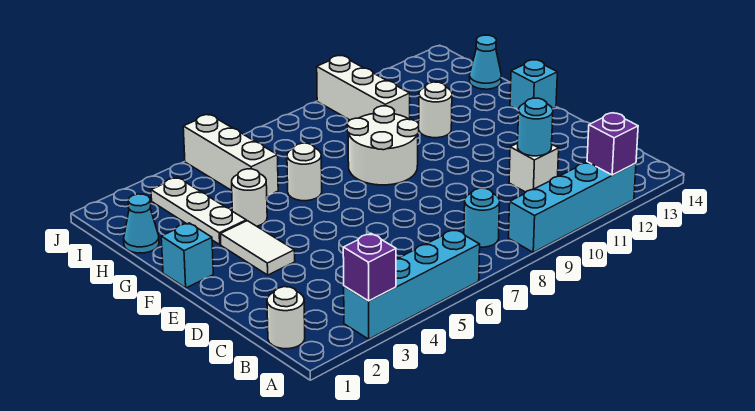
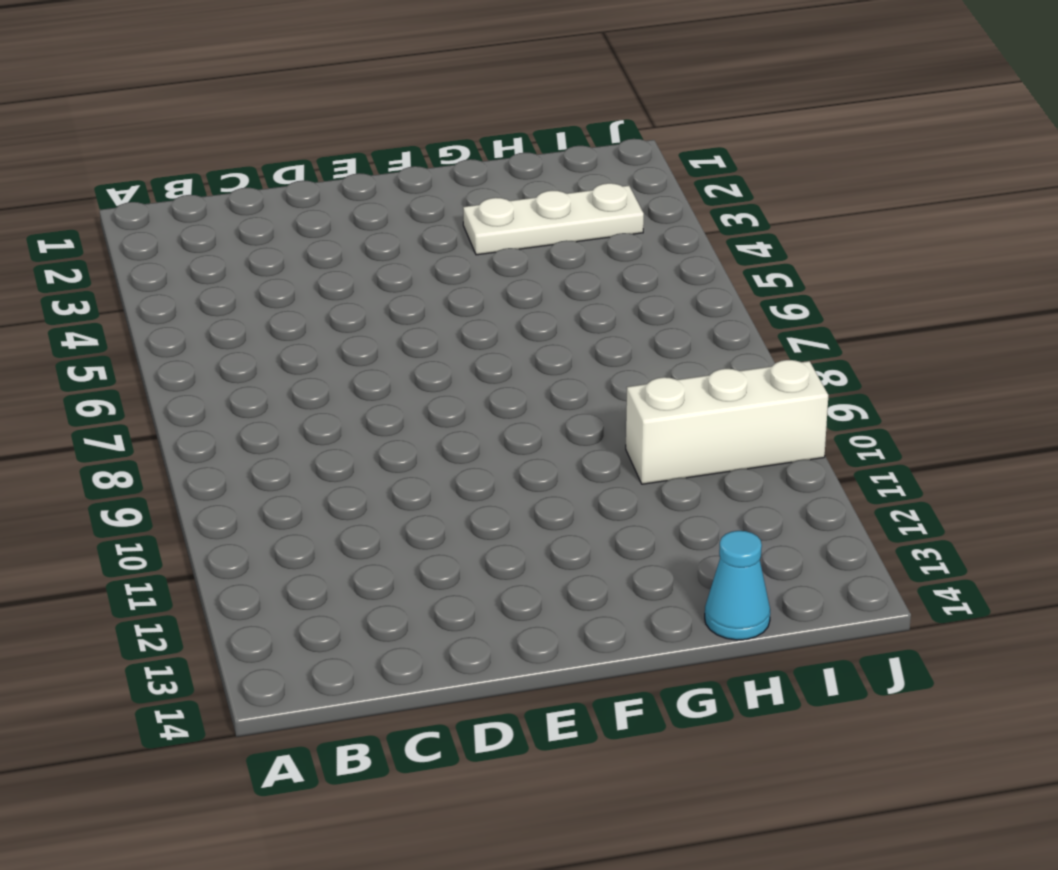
none -> cyan 1x4 brick [344,230,480,339]
none -> cyan 1x4 brick [509,162,636,252]
none -> white 1x1 round brick [267,287,305,349]

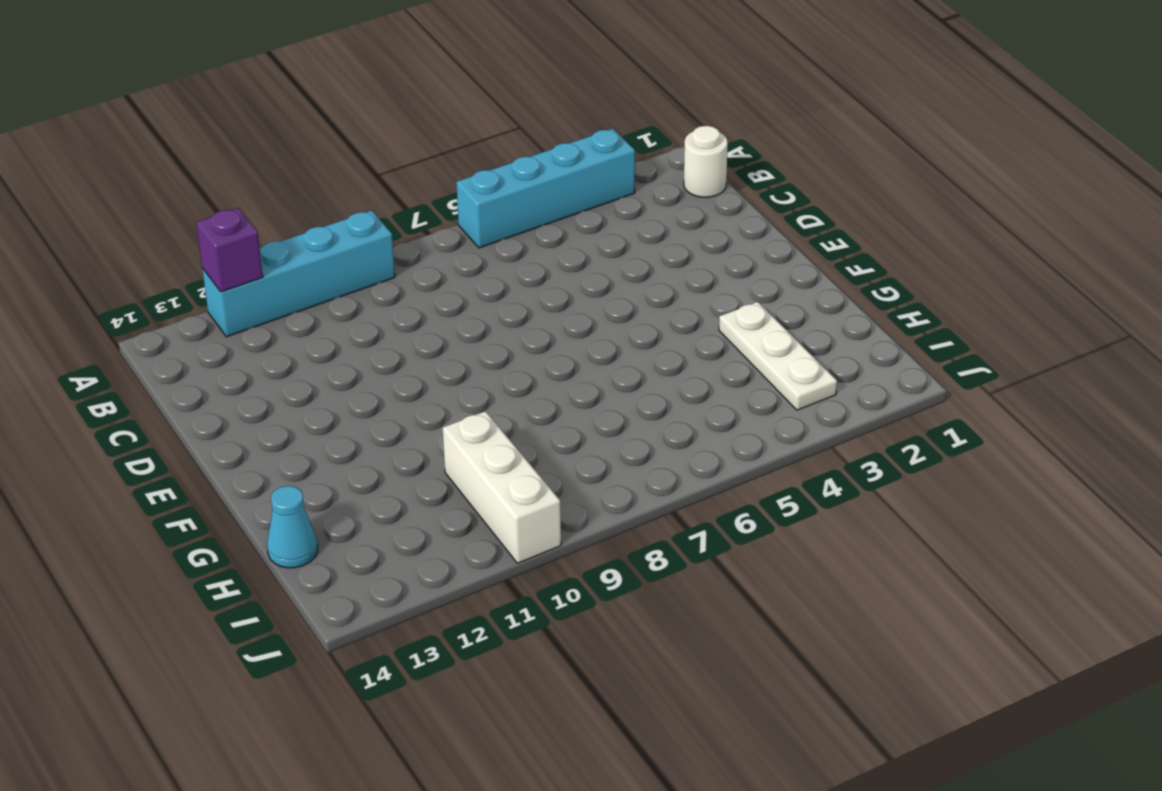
none -> cyan 1x1 round brick [464,188,500,247]
none -> white 1x1 brick [509,143,559,192]
none -> white 1x2 tile [220,221,295,275]

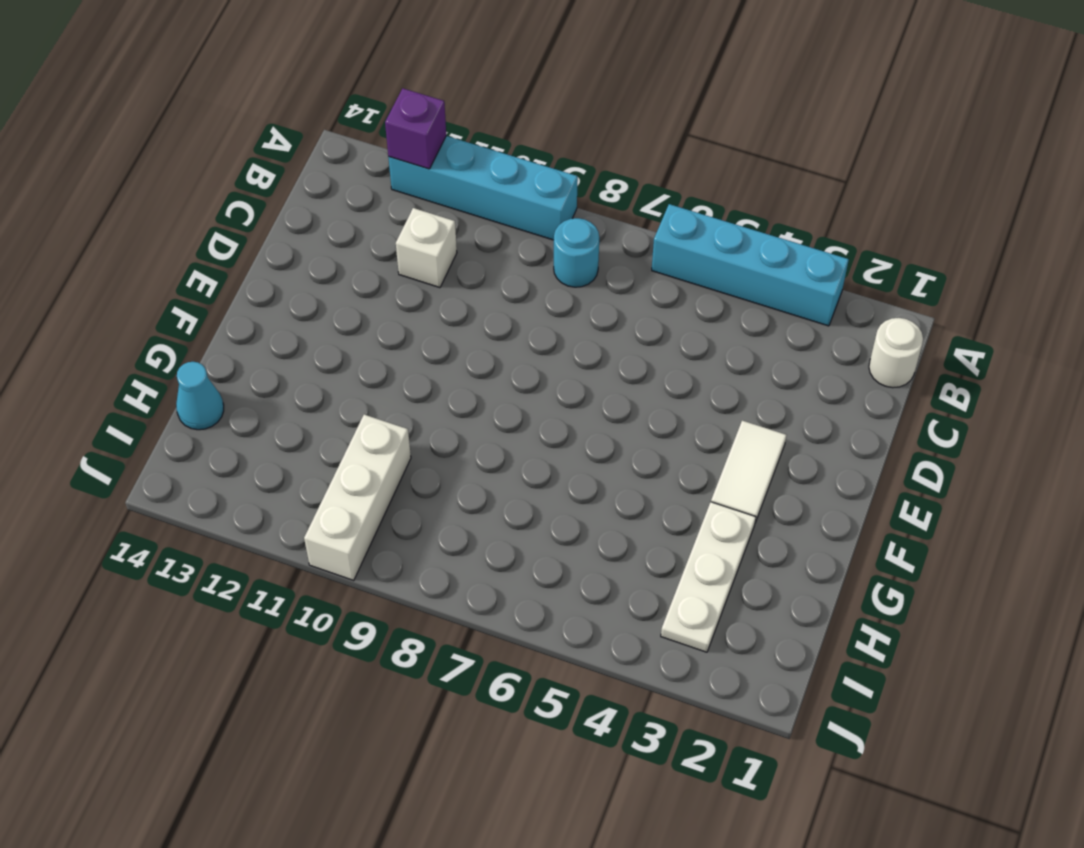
none -> cyan 1x1 brick [161,223,213,288]
none -> white 2x2 round brick [347,106,419,185]
none -> cyan 1x1 brick [510,60,557,111]

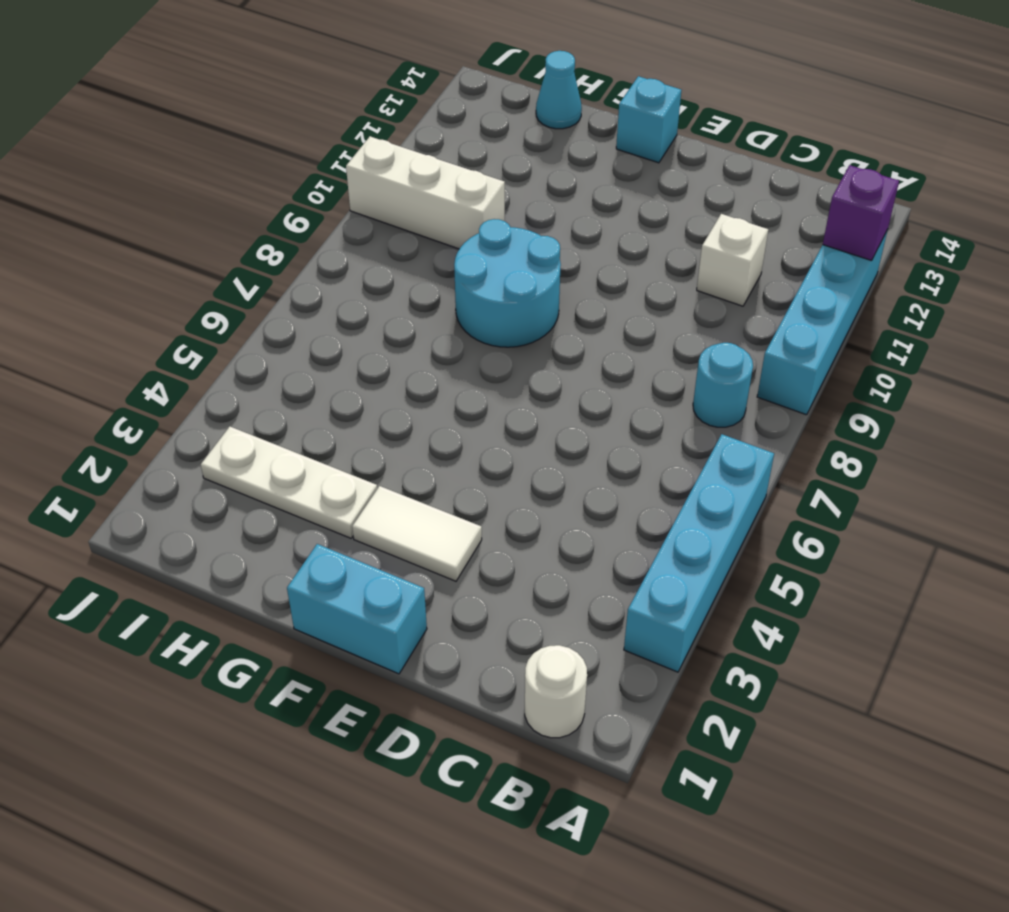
cyan 1x2 brick [287,544,427,674] -> cyan 1x1 brick [161,223,213,288]
cyan 2x2 round brick [454,219,561,347] -> white 2x2 round brick [347,106,419,185]
none -> white 1x1 round brick [232,169,267,226]
none -> white 1x1 round brick [287,143,322,201]
none -> white 1x1 round brick [419,82,452,138]

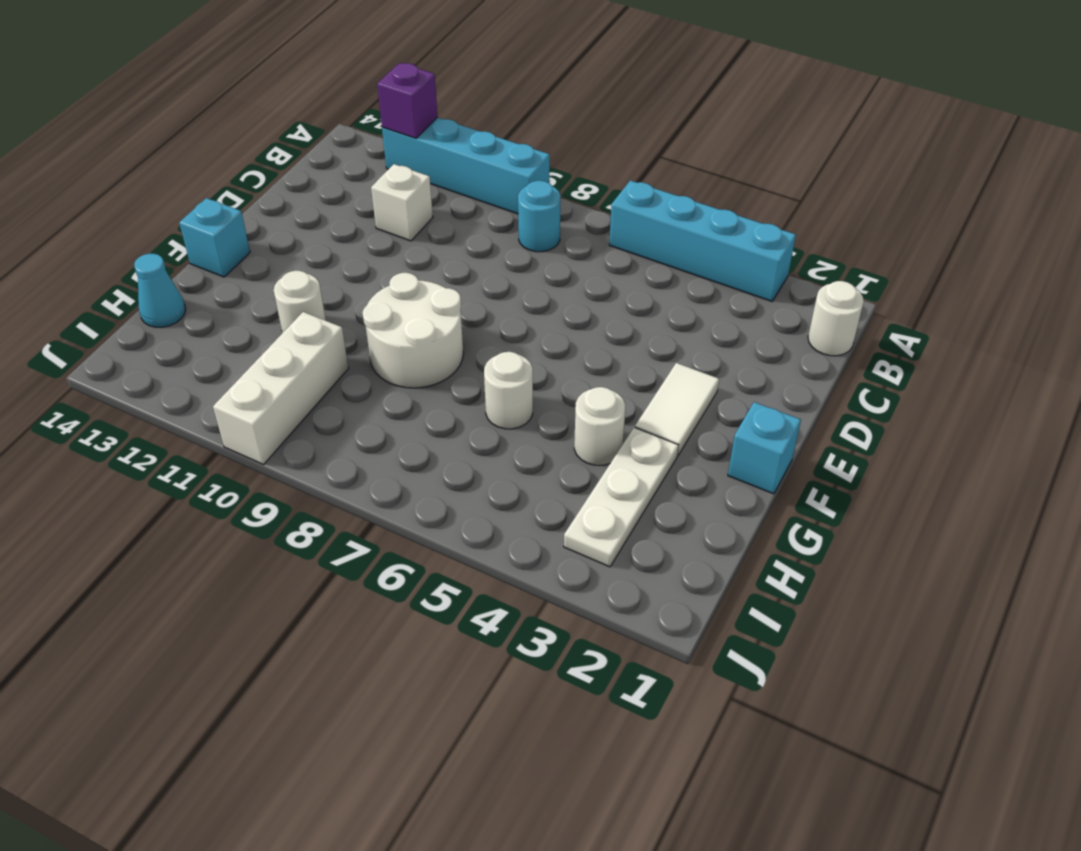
none -> cyan 1x1 cone [124,194,159,253]
none -> white 1x3 brick [183,114,278,196]
none -> purple 1x1 brick [343,233,396,301]

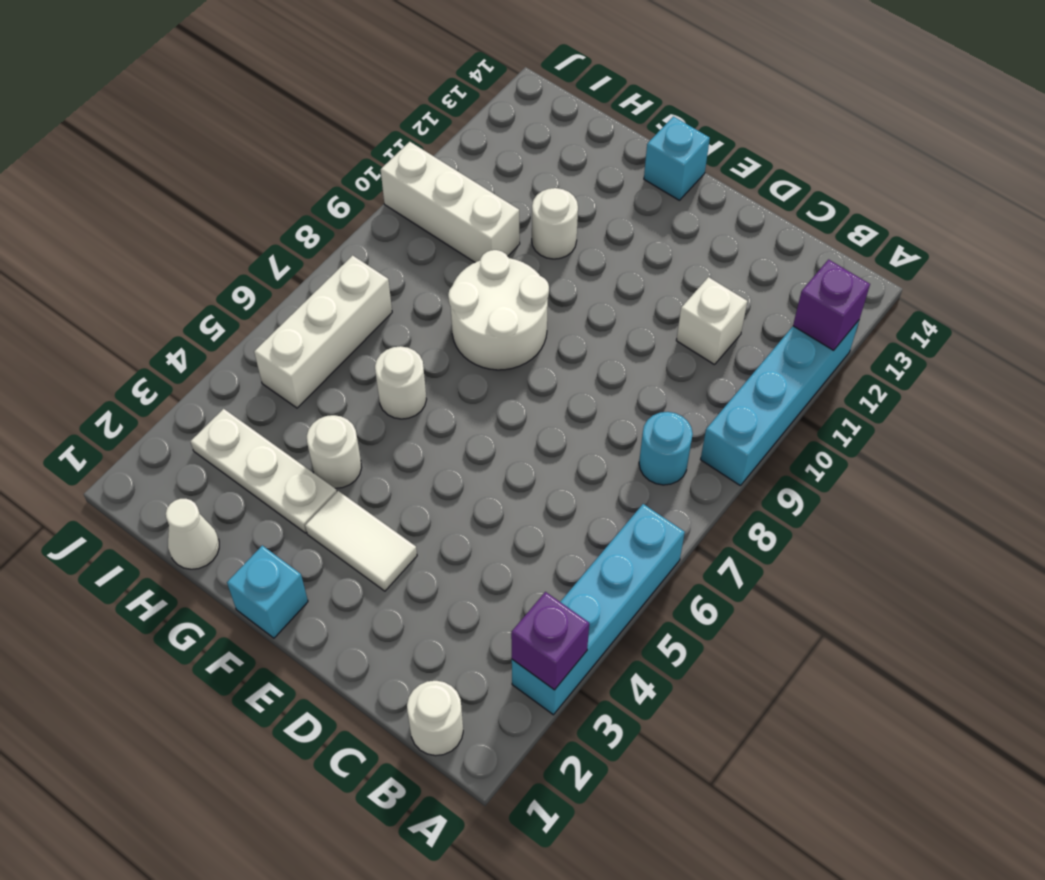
white 1x1 cone [166,499,219,569] -> cyan 1x1 cone [124,194,159,253]
white 1x3 brick [254,255,392,408] -> white 1x3 brick turned to [183,114,278,196]
none -> cyan 1x1 cone [470,35,501,89]
none -> cyan 1x1 round brick [518,98,553,156]

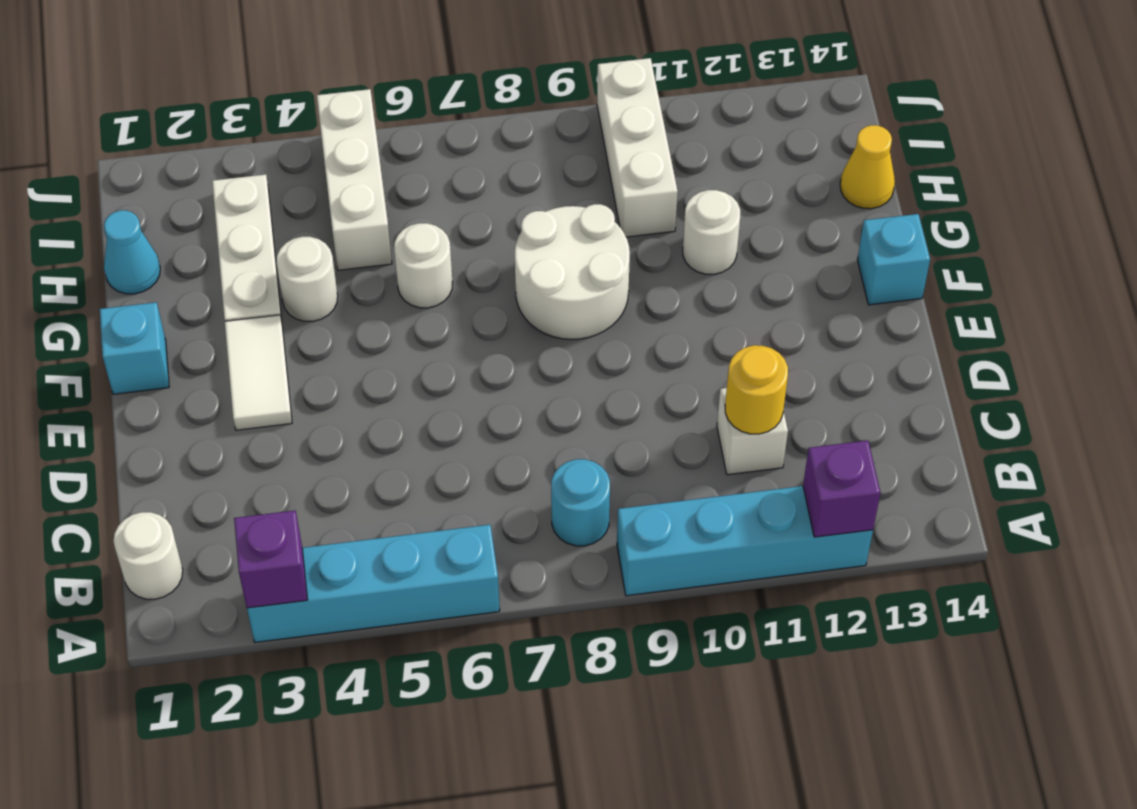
yellow 1x1 round brick [725,345,788,434] -> cyan 1x1 round brick [518,98,553,156]
yellow 1x1 cone [840,125,895,209] -> cyan 1x1 cone [470,35,501,89]

